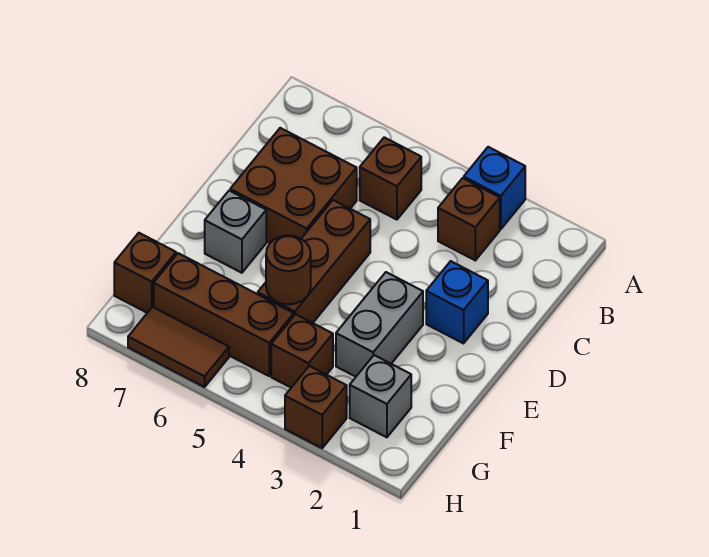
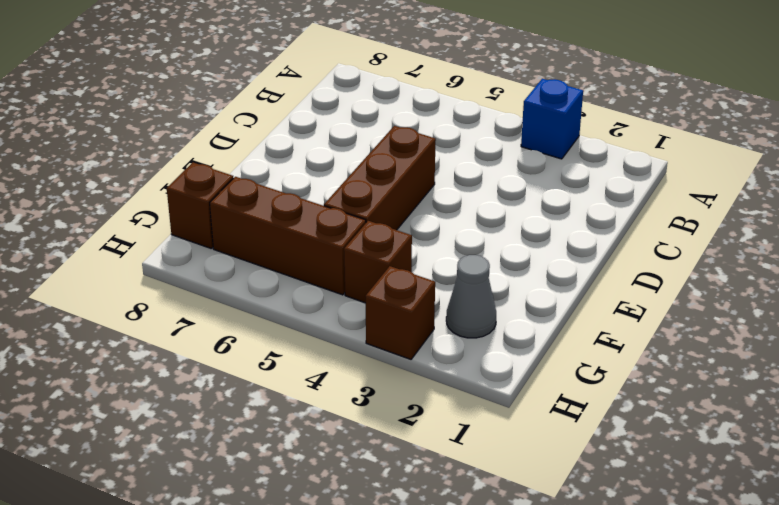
grey 1x1 cone [446,255,496,338] -> grey 1x1 brick [350,355,411,437]
none -> brown 1x1 brick [438,178,500,260]
none -> brown 1x1 brick [360,137,421,220]
none -> brown 2x2 brick [230,128,357,243]

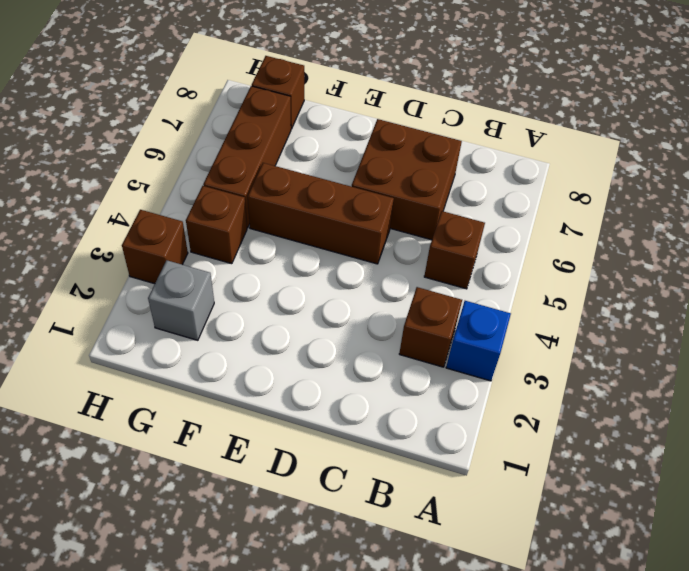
none -> blue 1x1 brick [426,261,488,343]
none -> grey 1x2 brick [336,272,423,377]
none -> grey 1x1 brick [205,191,266,273]

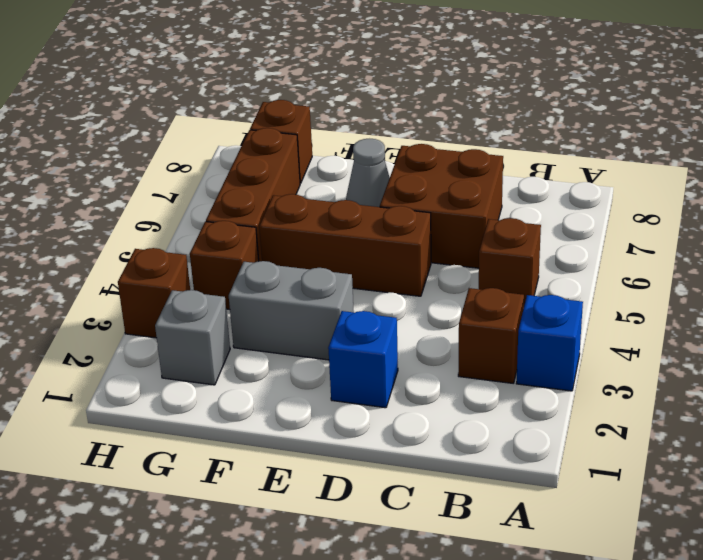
grey 1x1 cone [346,139,390,207] -> grey 1x1 brick [205,191,266,273]
none -> brown 1x2 tile [128,307,229,387]
none -> brown 1x1 round brick [266,235,311,304]

